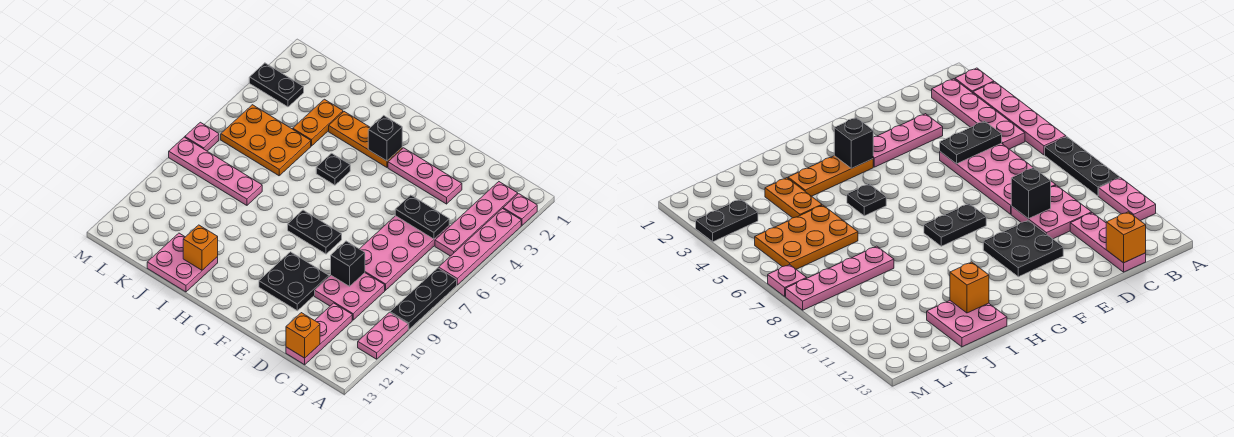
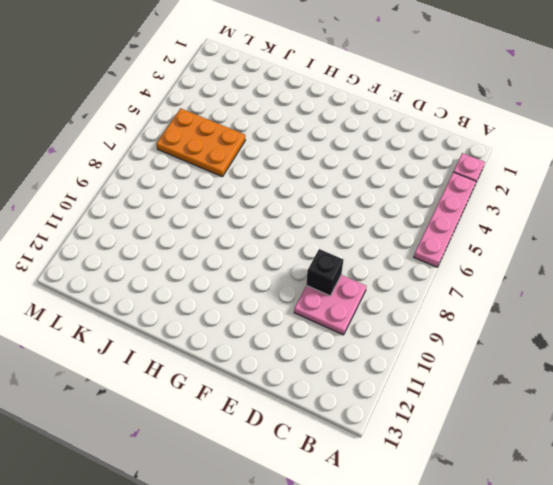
none -> black 1x3 plate [390,268,457,329]
none -> pink 1x2 plate [358,313,408,359]
none -> pink 1x4 plate [435,182,518,256]

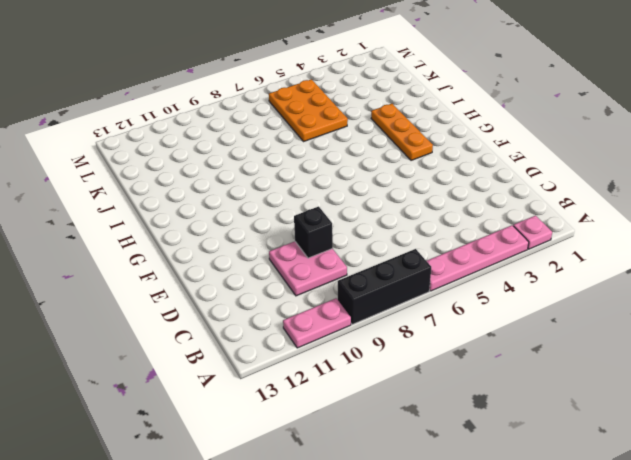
black 1x3 brick [338,249,431,325] -> black 1x3 plate [390,268,457,329]
none -> pink 1x4 plate [435,182,518,256]
none -> pink 2x4 plate [360,216,449,290]
none -> pink 1x3 plate [286,303,352,365]

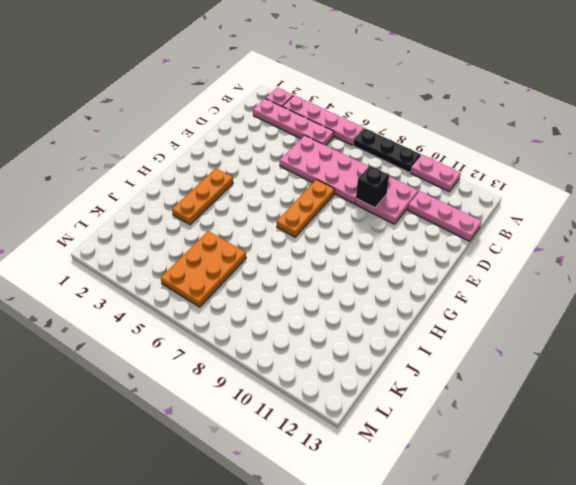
orange 1x3 plate [277,180,335,237] -> none
none -> pink 1x3 plate [388,148,462,204]
none -> black 2x2 plate [259,252,329,311]
none -> black 1x2 plate [288,210,342,254]

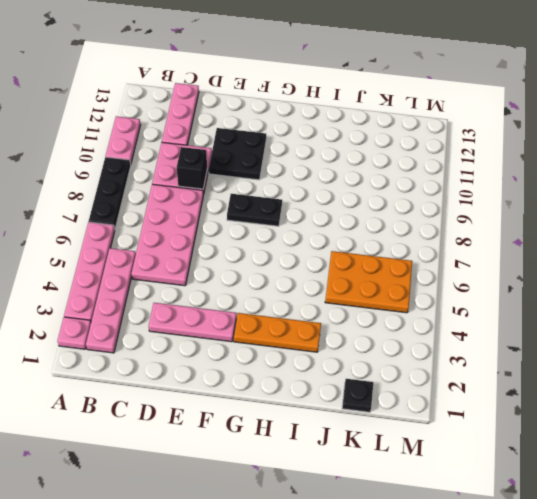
black 1x1 plate [342,379,374,412] -> black 1x1 plate moved to [316,153,350,185]
none -> pink 2x2 plate [147,233,218,292]
none -> orange 1x2 plate [293,99,343,146]
none -> pink 1x4 plate [169,137,262,205]

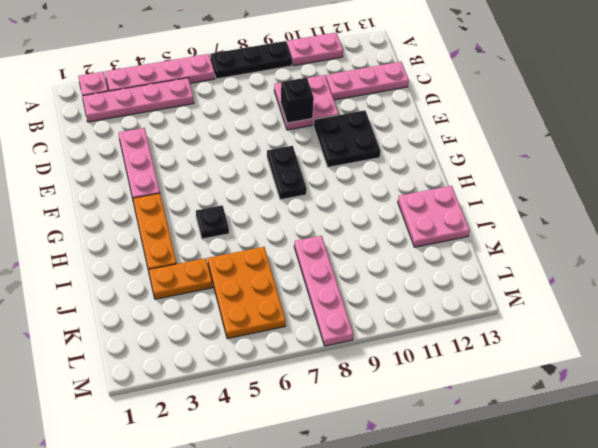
none -> pink 2x4 plate [360,216,449,290]
none -> black 1x2 plate [249,63,304,107]
none -> pink 1x1 plate [185,122,219,151]

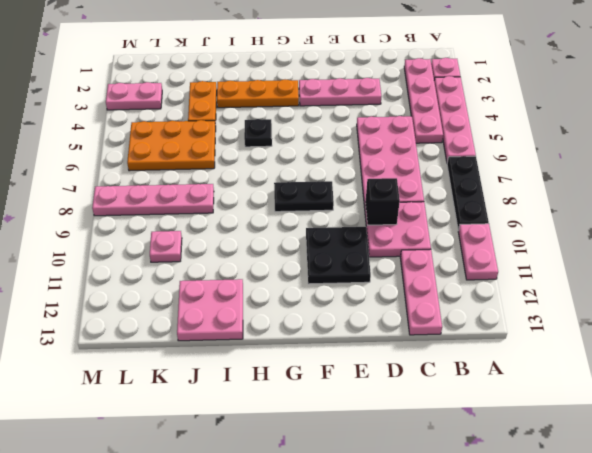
pink 1x1 plate [150,231,182,262] -> pink 1x1 plate moved to [185,122,219,151]
pink 1x2 plate [106,82,162,110] -> black 1x2 plate [249,63,304,107]
none -> black 1x2 plate [395,195,449,239]
none -> orange 1x1 brick [286,313,320,358]
none -> black 1x1 brick [368,115,402,161]

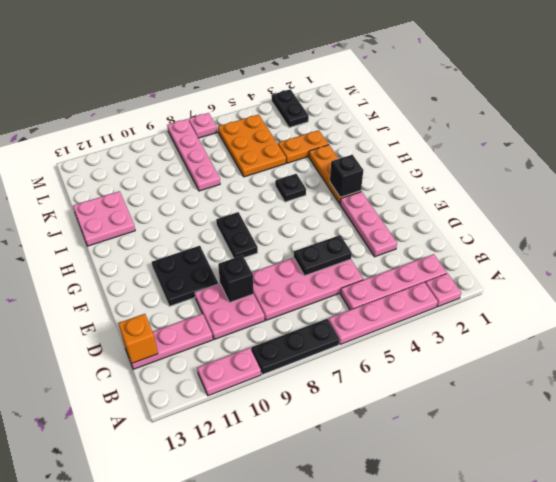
black 1x2 plate [294,235,352,276] -> black 1x2 plate turned to [395,195,449,239]
none -> orange 1x1 brick [183,225,218,270]

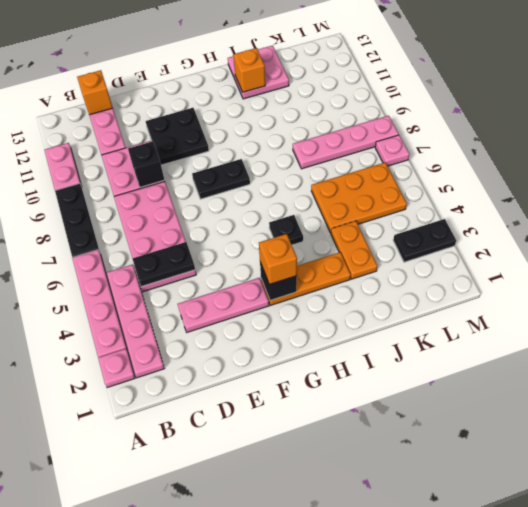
orange 1x1 brick [259,234,297,284] -> none

